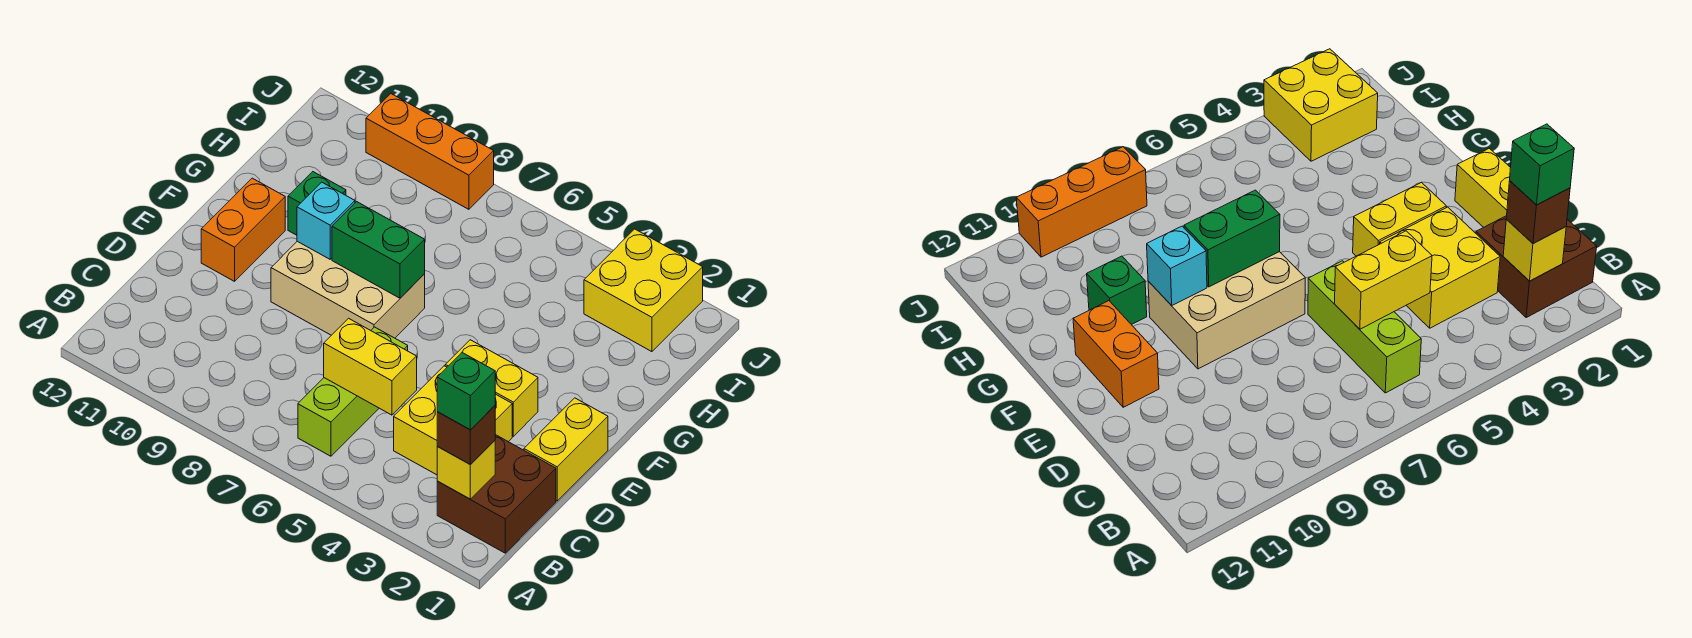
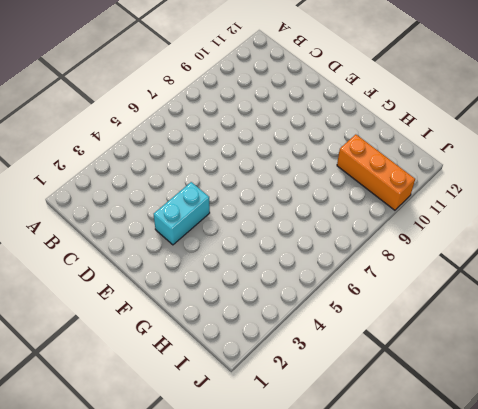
cyan 1x2 brick [154,182,210,245] -> yellow 1x2 brick [445,340,538,436]
orange 1x3 brick [337,134,415,210] -> orange 1x3 brick turned to [366,94,494,209]
none -> brown 2x2 brick [437,435,556,553]
none -> lime 1x3 brick [298,327,408,456]
none -> yellow 2x2 brick [394,366,512,475]

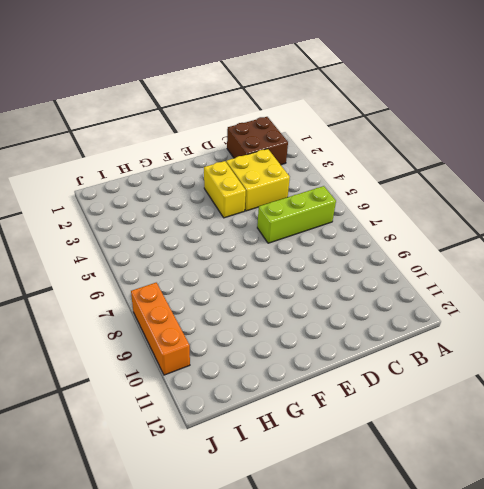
none -> yellow 1x2 brick [524,398,608,501]
none -> tan 2x3 brick [271,241,425,338]
none -> orange 1x2 brick [201,178,285,281]

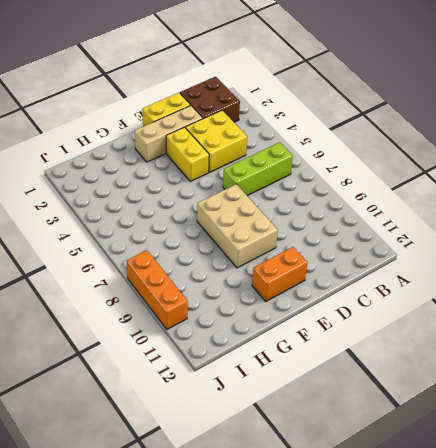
tan 1x3 brick [135,106,203,162] -> none
none -> green 1x1 brick [288,172,346,235]
none -> yellow 2x2 brick [584,229,703,352]
none -> yellow 1x1 brick [437,441,495,499]

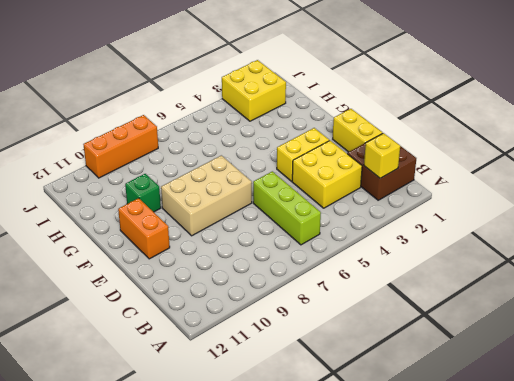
none -> yellow 1x2 brick [324,318,417,415]
none -> green 1x2 brick [332,202,425,298]
none -> cyan 1x1 brick [297,182,355,259]

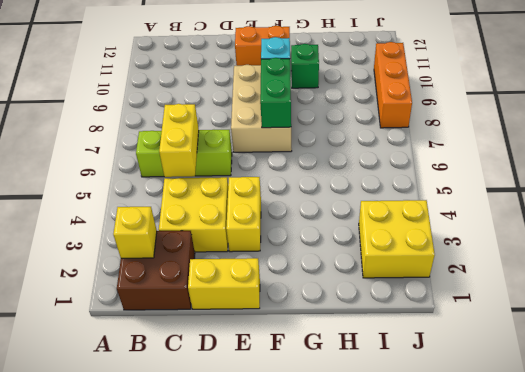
none -> brown 1x1 brick [437,406,495,465]
none -> green 1x1 brick [437,353,495,430]

